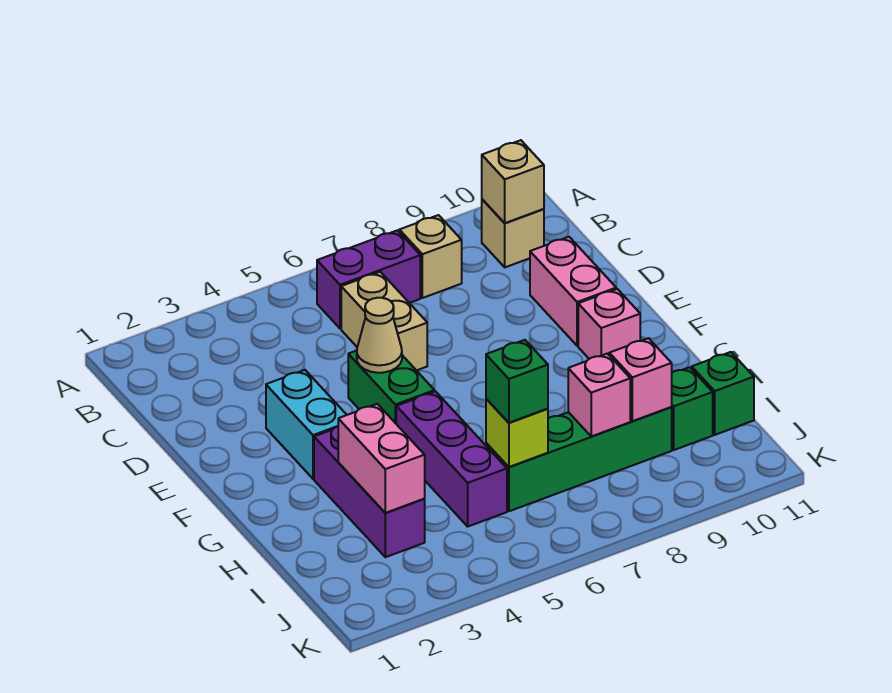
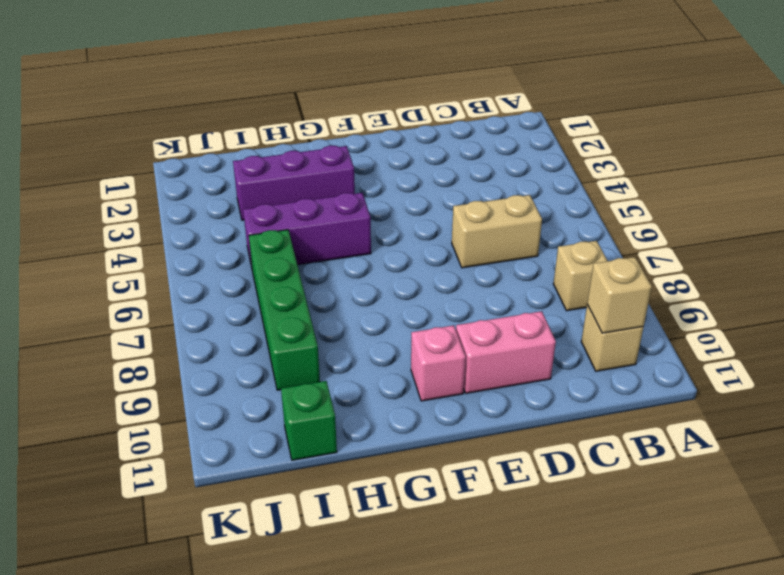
none -> purple 1x2 brick [317,230,420,329]
none -> cyan 1x2 brick [266,370,346,479]
none -> green 1x2 brick [348,351,435,423]

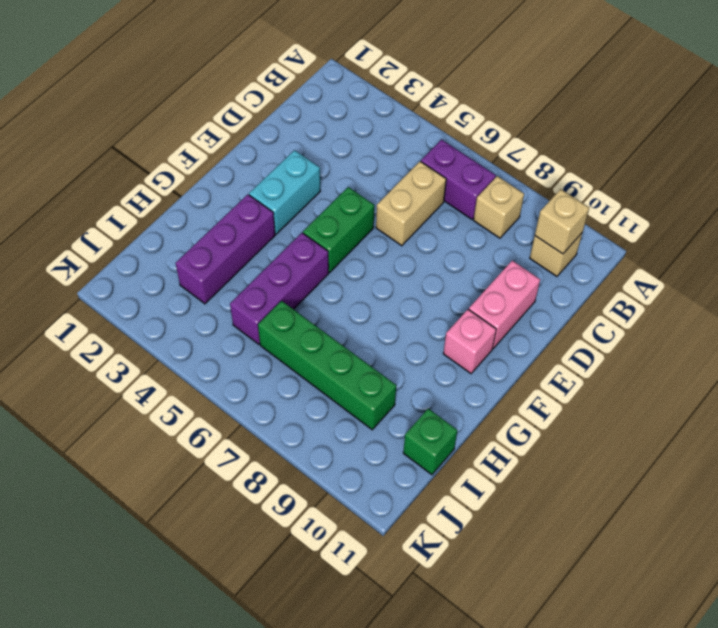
none -> green 1x1 brick [672,367,713,450]
none -> tan 1x1 cone [357,298,402,373]
none -> pink 1x2 brick [338,404,425,513]

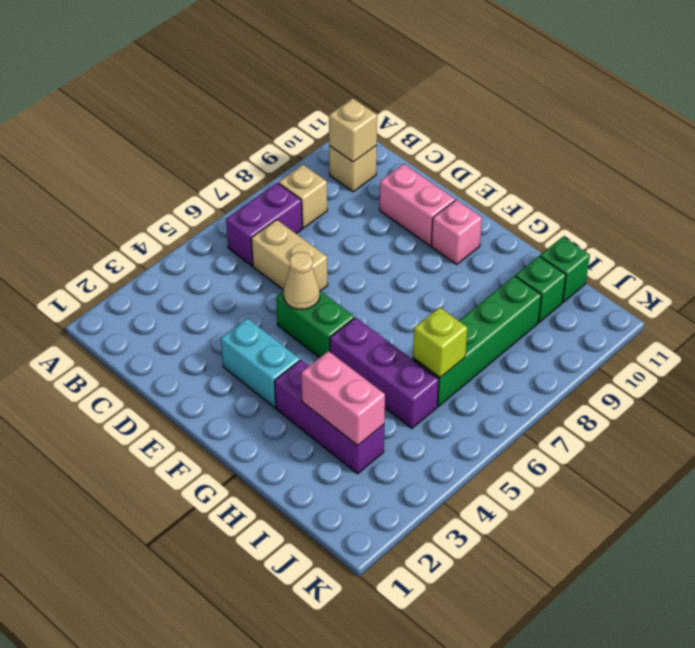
none -> pink 1x1 brick [568,354,630,436]
none -> pink 1x1 brick [609,338,672,421]
none -> green 1x1 brick [486,340,548,423]

